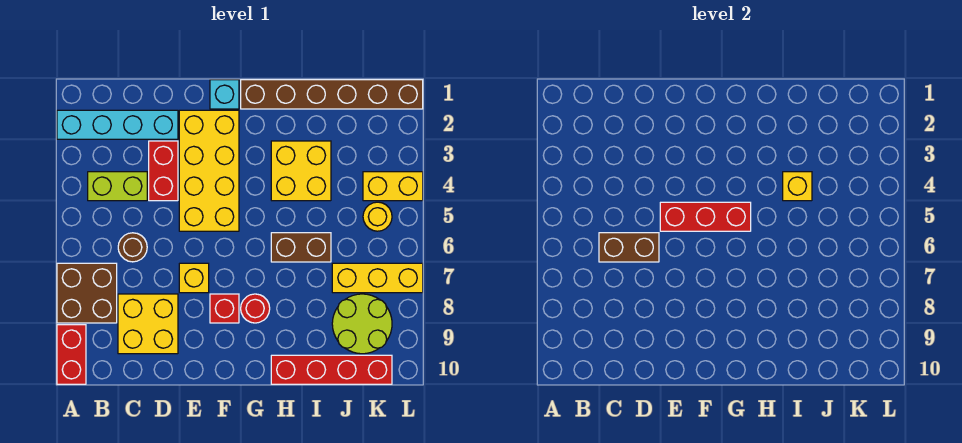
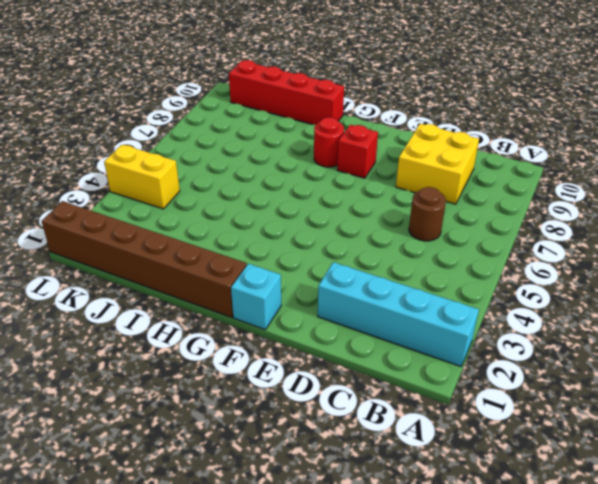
none -> brown 2x2 brick [57,263,117,323]
none -> red 1x2 brick [57,325,86,384]
none -> lime 1x2 brick [88,172,147,201]

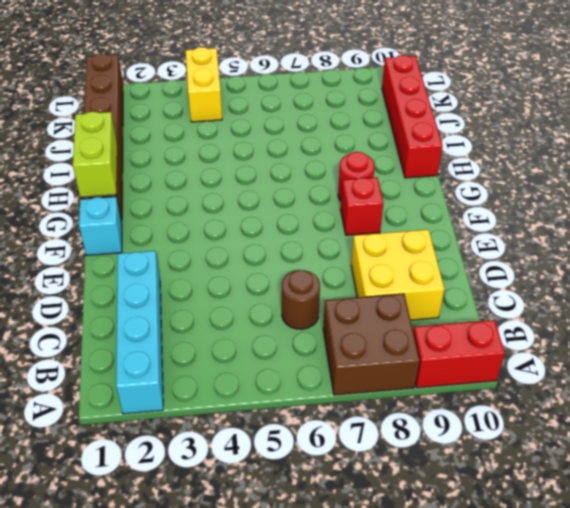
lime 1x2 brick [73,112,117,198] -> lime 1x2 brick moved to [88,172,147,201]
none -> red 1x2 brick [149,141,178,201]
none -> yellow 2x4 brick [179,110,239,231]
none -> yellow 1x1 brick [179,263,209,293]

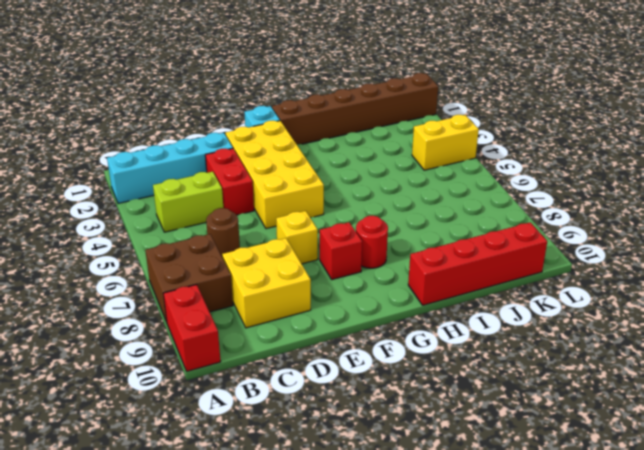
none -> yellow 2x2 brick [271,141,331,201]
none -> brown 1x2 brick [271,233,331,262]
none -> yellow 1x3 brick [332,263,423,293]

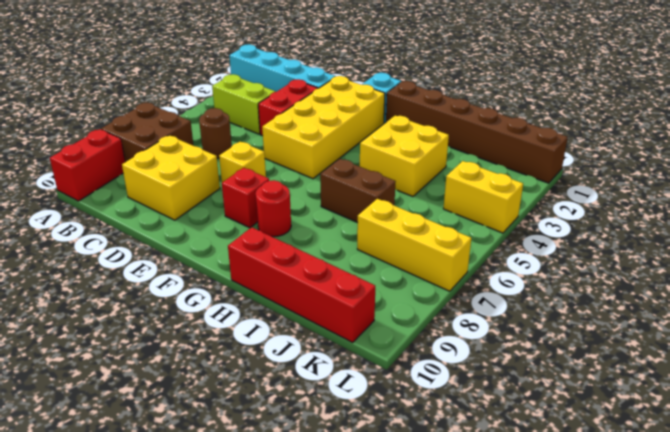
none -> lime 2x2 round brick [332,294,392,354]
none -> yellow 1x1 round brick [363,202,392,231]
none -> brown 1x2 brick [599,233,659,262]

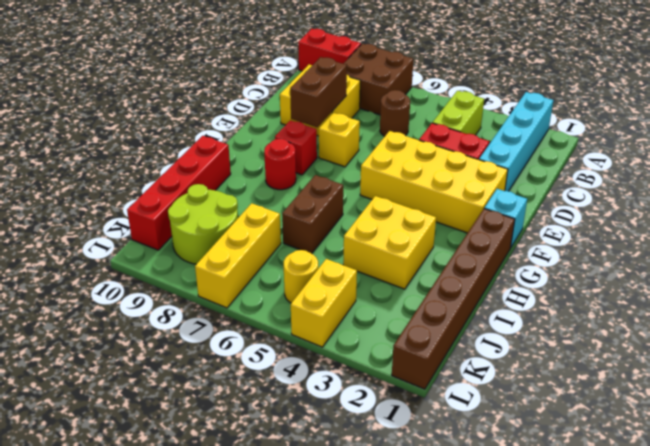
brown 1x2 brick [290,57,347,127] -> brown 1x2 brick moved to [599,233,659,262]
none -> red 1x3 brick [660,202,751,231]
none -> yellow 1x1 brick [783,172,812,201]

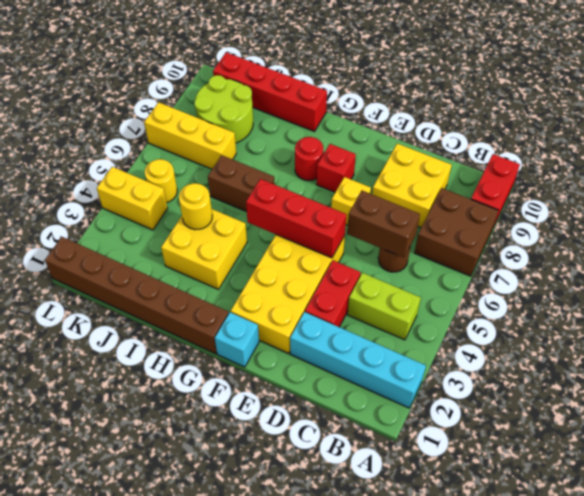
yellow 1x1 round brick [179,183,212,230] -> yellow 1x1 brick [783,172,812,201]

